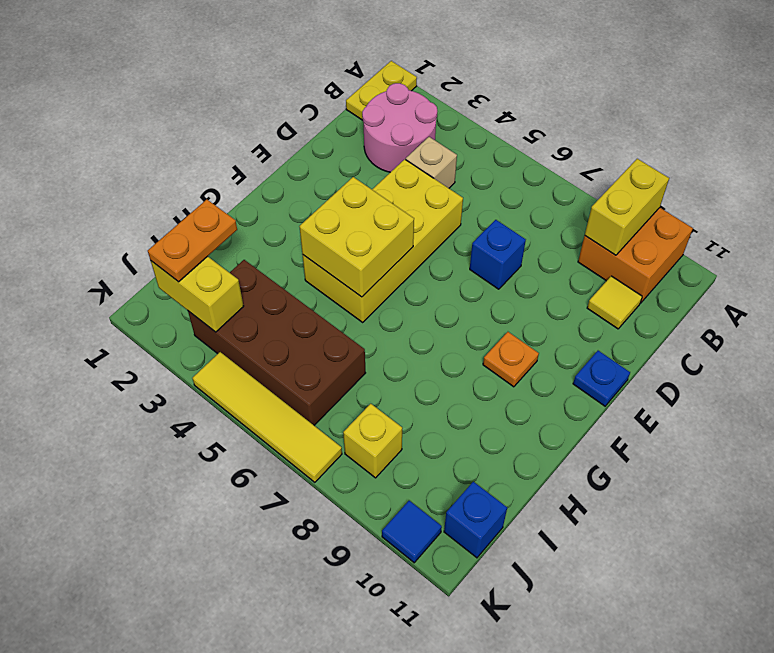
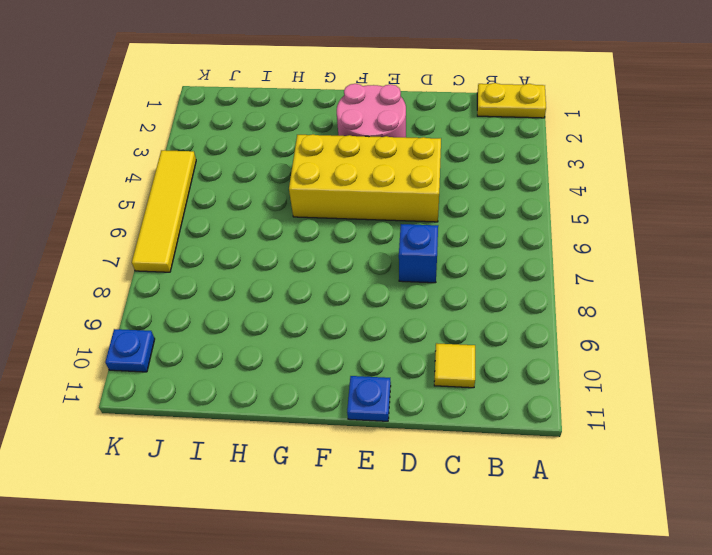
pink 2x2 round brick [337,84,406,137] -> pink 2x2 round brick moved to [362,83,437,172]
blue 1x1 plate [105,329,155,372] -> blue 1x1 tile [382,501,442,563]
none -> orange 2x2 brick [578,208,693,303]
none -> tan 1x1 brick [406,137,457,188]
none -> orange 1x1 plate [483,332,539,387]

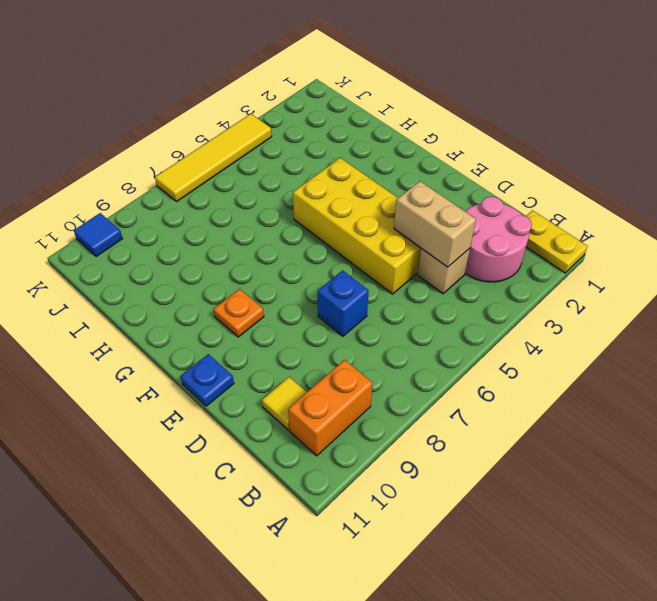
orange 1x2 brick [288,360,373,456] -> orange 2x2 brick [578,208,693,303]
tan 1x2 brick [394,181,476,267] -> none
none -> brown 2x4 brick [188,260,365,425]
none -> yellow 1x1 brick [343,404,402,478]
none -> blue 1x1 brick [444,482,507,558]

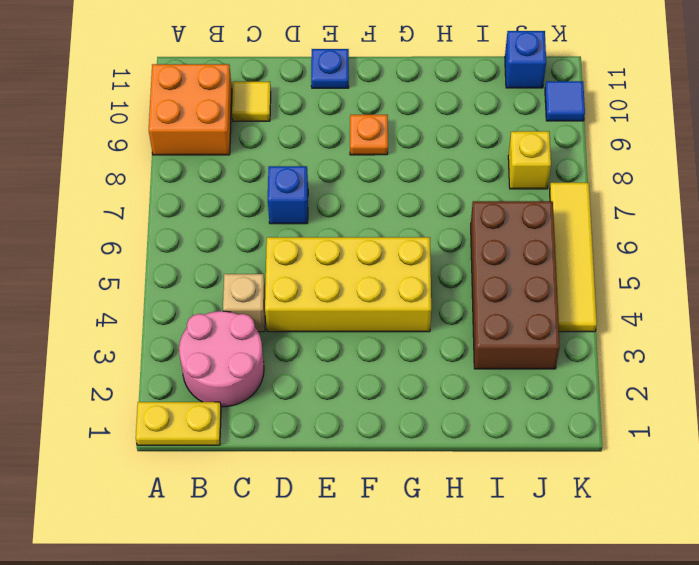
none -> yellow 1x2 brick [585,159,669,255]
none -> yellow 2x2 brick [299,177,414,297]
none -> yellow 1x2 brick [151,256,244,332]

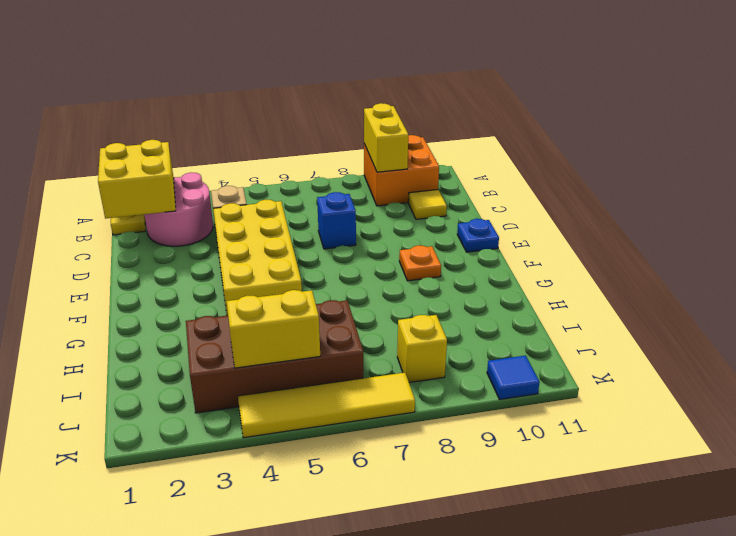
yellow 2x2 brick [98,140,176,219] -> yellow 2x2 brick moved to [299,177,414,297]
yellow 1x2 brick [227,290,320,368] -> yellow 1x2 brick moved to [151,256,244,332]
none -> blue 1x1 brick [444,482,507,558]
none -> orange 1x2 plate [148,200,237,282]

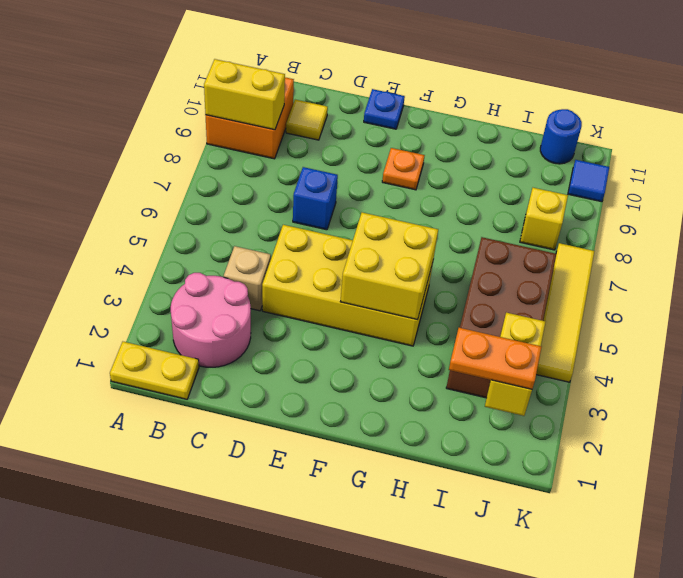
blue 1x1 round brick [540,109,582,164] -> blue 1x1 brick [444,482,507,558]

